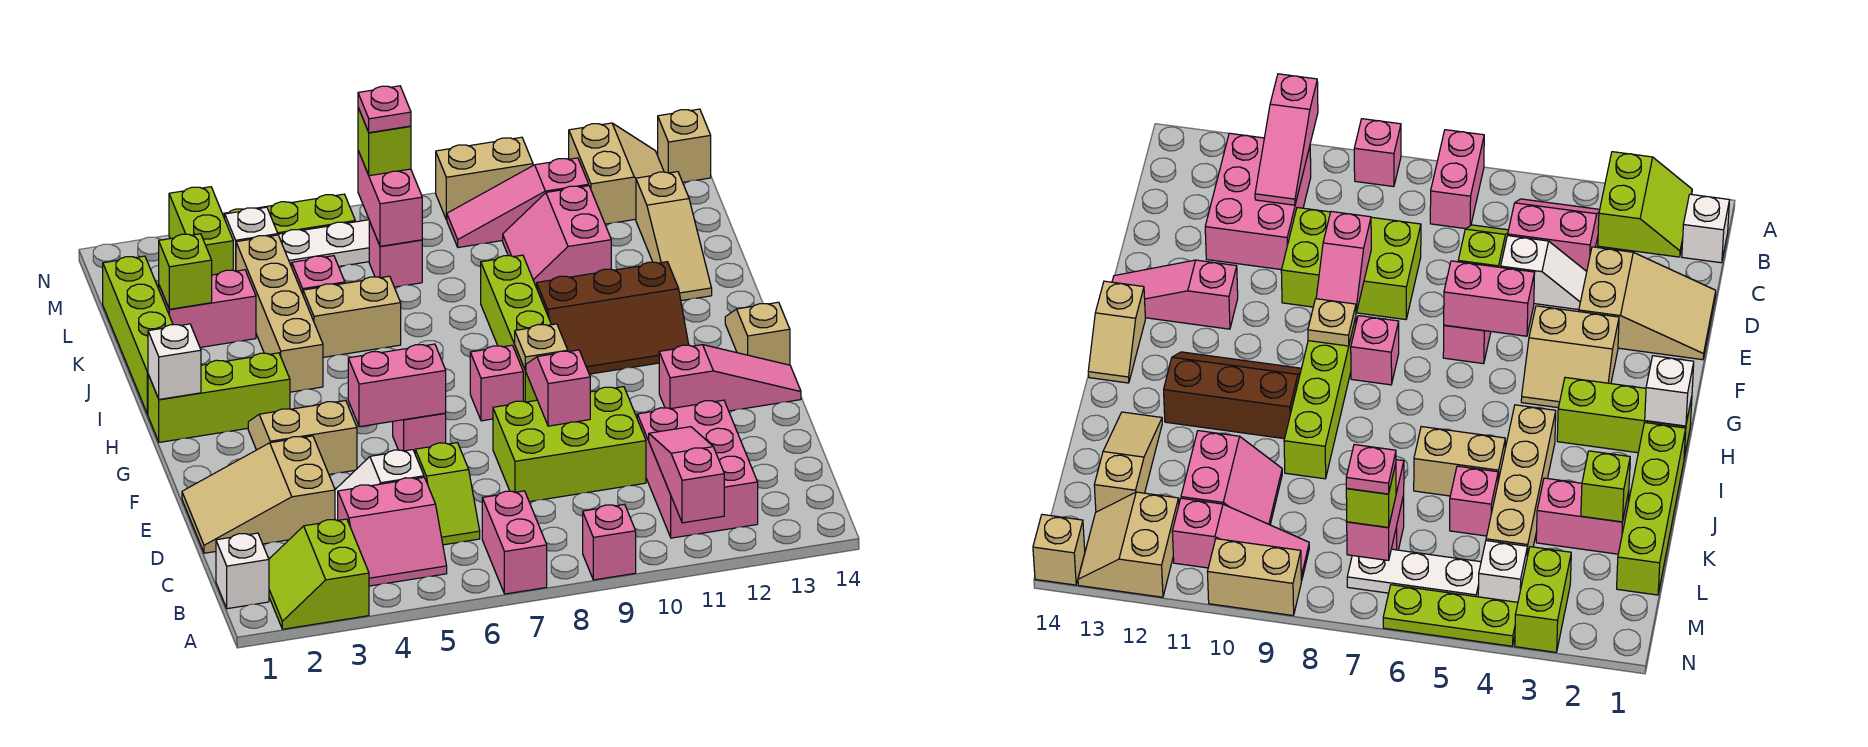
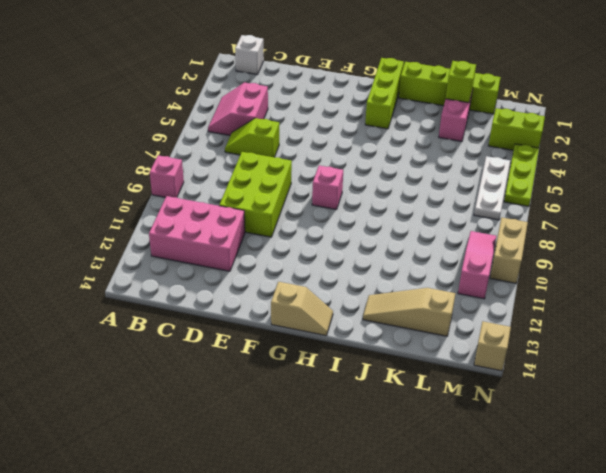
none -> lime 2x2 slope [269,519,369,629]
none -> pink 1x2 brick [482,491,547,594]
none -> tan 2x3 slope [182,436,335,553]
none -> white 1x2 slope [335,450,424,521]

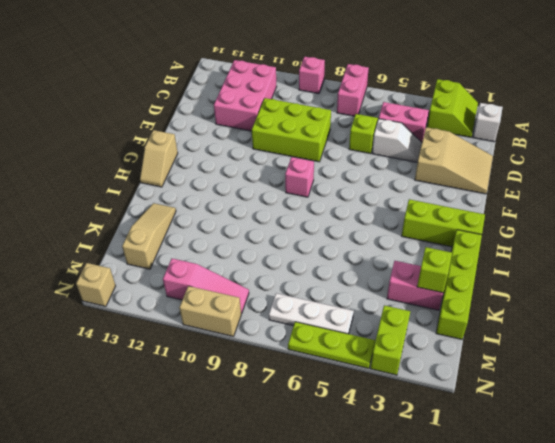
none -> tan 2x2 slope [248,401,357,474]
none -> pink 1x1 brick [393,413,446,453]
none -> pink 1x3 slope [659,345,801,411]
none -> lime 1x4 brick [481,255,551,402]

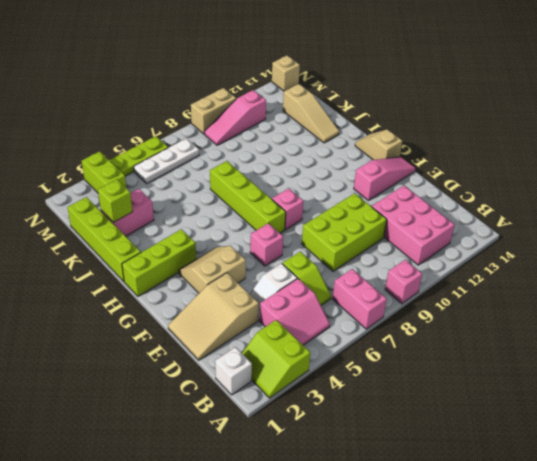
lime 1x4 brick [210,161,286,233] -> lime 1x4 brick moved to [481,255,551,402]
none -> brown 2x3 slope [537,262,689,374]
none -> tan 1x4 brick [236,235,323,392]
none -> tan 1x2 brick [303,276,401,357]
none -> pink 1x1 brick [292,256,345,294]

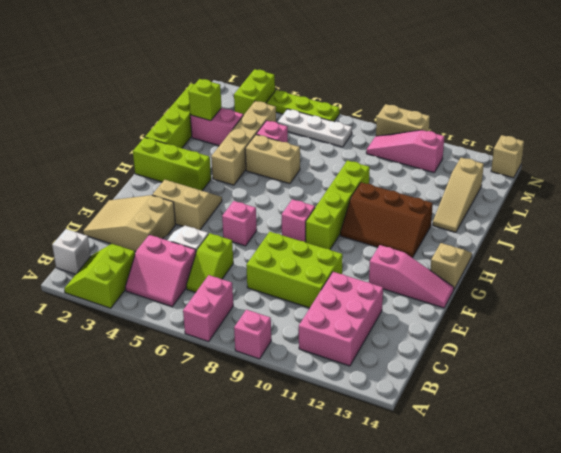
none -> pink 2x2 slope [503,186,611,288]
none -> pink 1x1 brick [369,221,422,287]
none -> white 1x1 brick [225,207,278,271]
none -> tan 2x2 slope [569,123,664,224]

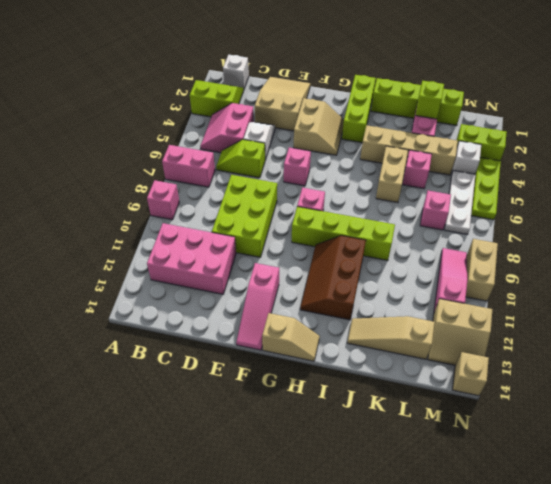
none -> pink 2x2 slope [503,186,611,288]
none -> pink 1x3 slope [649,427,724,523]
none -> pink 1x2 slope [526,350,590,426]
none -> pink 1x2 brick [348,344,446,427]

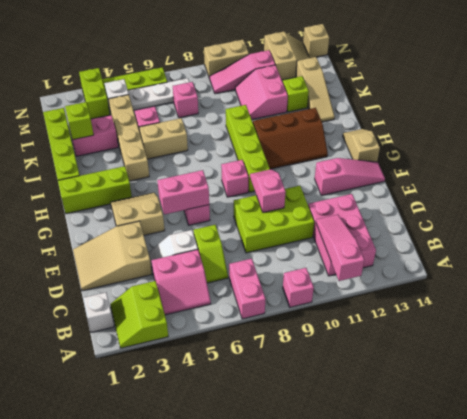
lime 1x1 brick [283,76,309,112] -> lime 1x1 brick moved to [358,108,411,176]
none -> tan 1x1 plate [515,324,568,371]
none -> white 1x1 brick [148,324,201,399]
none -> pink 1x2 brick [358,151,422,246]
none -> pink 1x1 plate [358,86,411,133]

